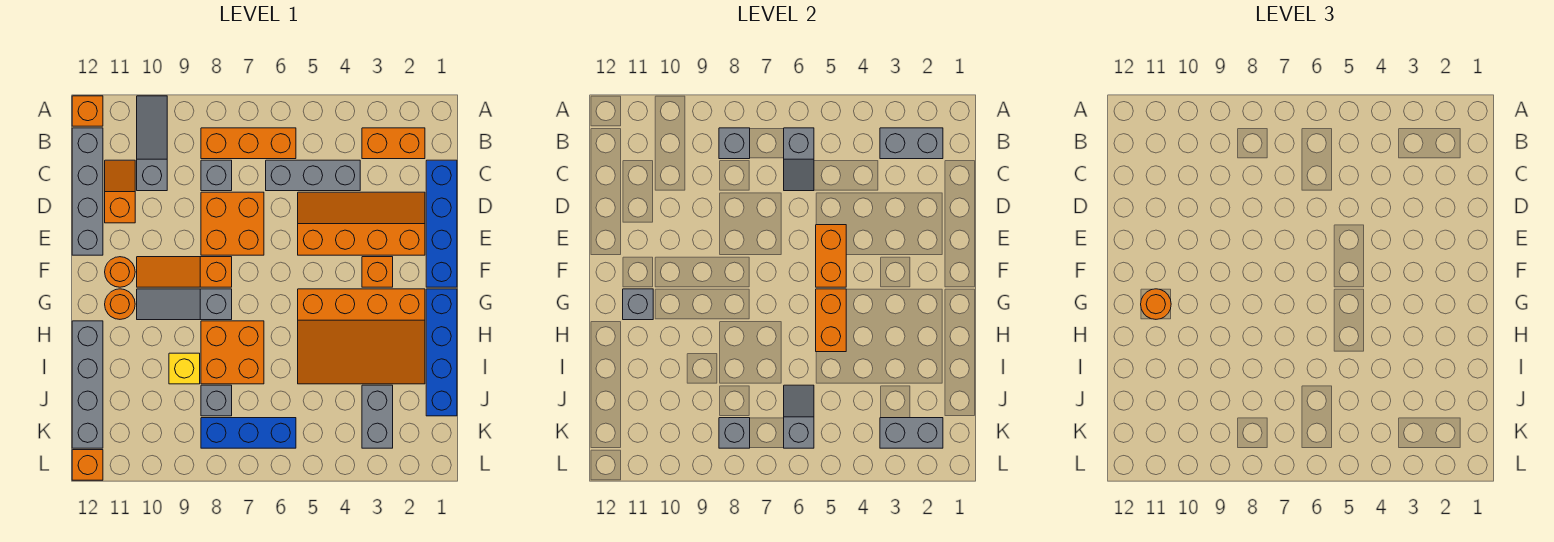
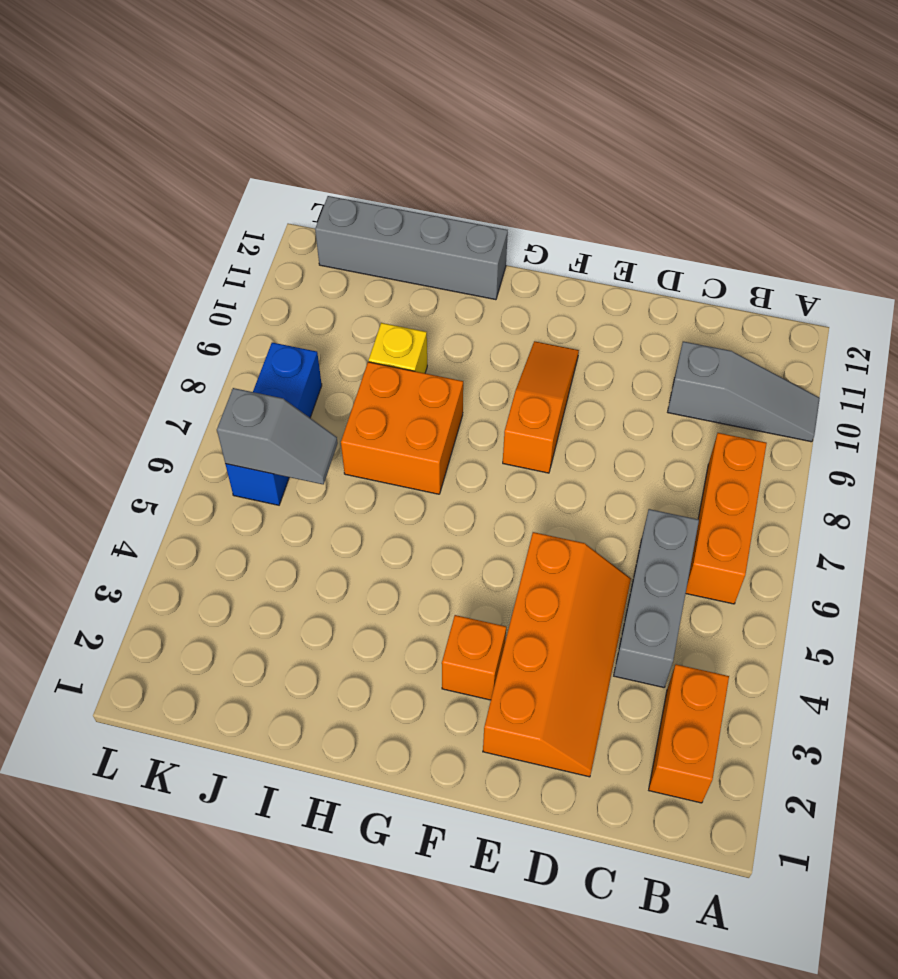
none -> orange 1x1 brick [72,96,103,126]
none -> grey 1x4 brick [72,128,103,255]
none -> blue 1x4 brick [426,160,457,287]
none -> grey 1x1 brick [201,160,232,191]

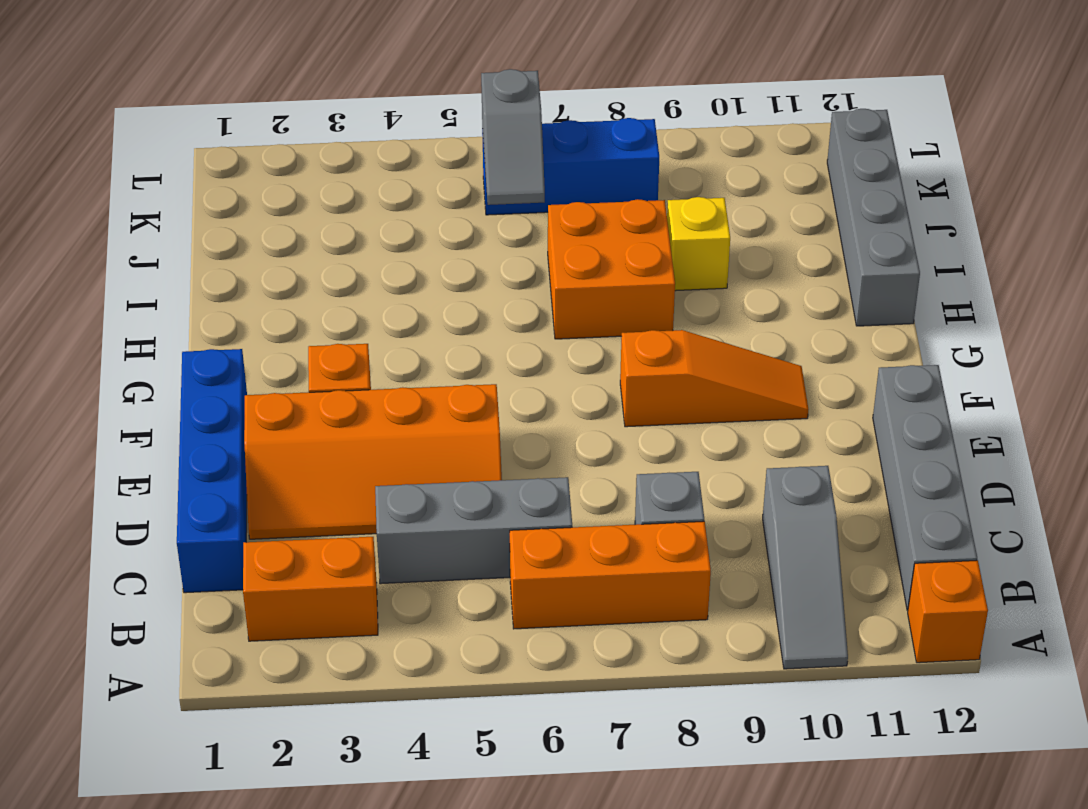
none -> orange 1x2 slope [105,160,135,223]
none -> orange 2x2 brick [201,192,264,255]
none -> orange 1x1 round brick [105,257,135,287]
none -> blue 1x4 brick [426,289,457,416]

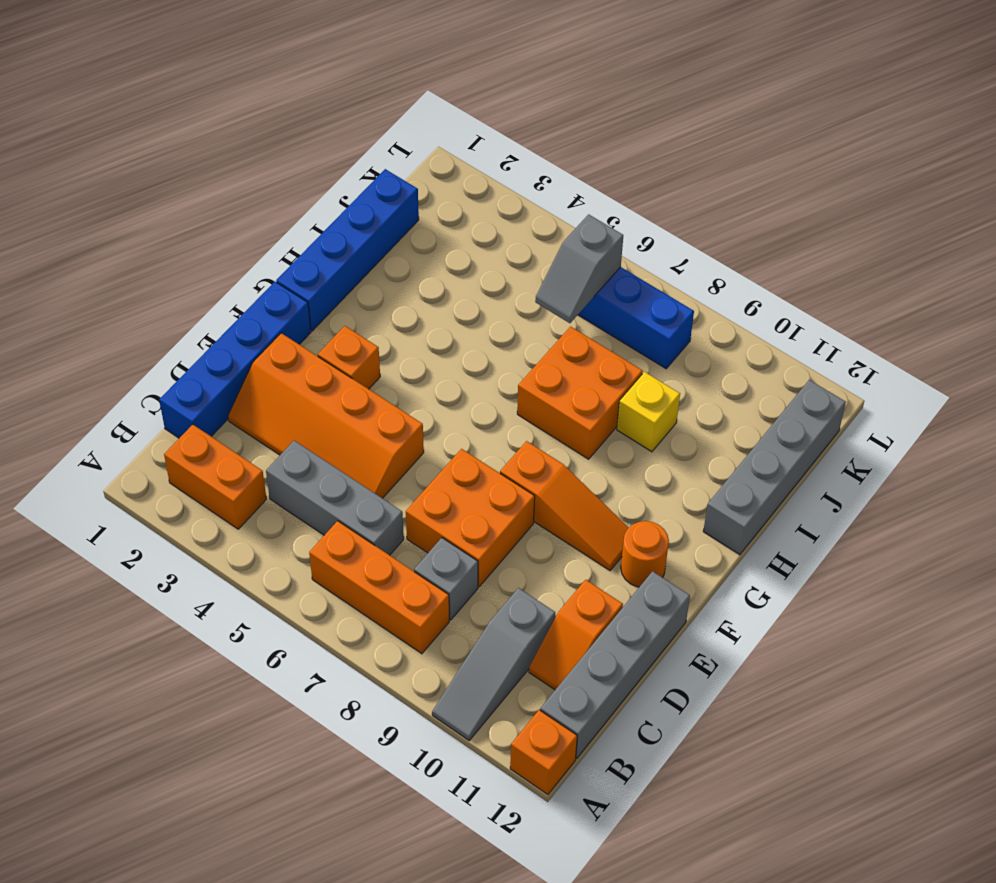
none -> orange 3x4 slope [298,289,425,384]
none -> grey 1x3 slope [137,289,232,320]
none -> orange 1x1 round brick [105,289,135,319]
none -> grey 1x2 brick [362,385,393,448]

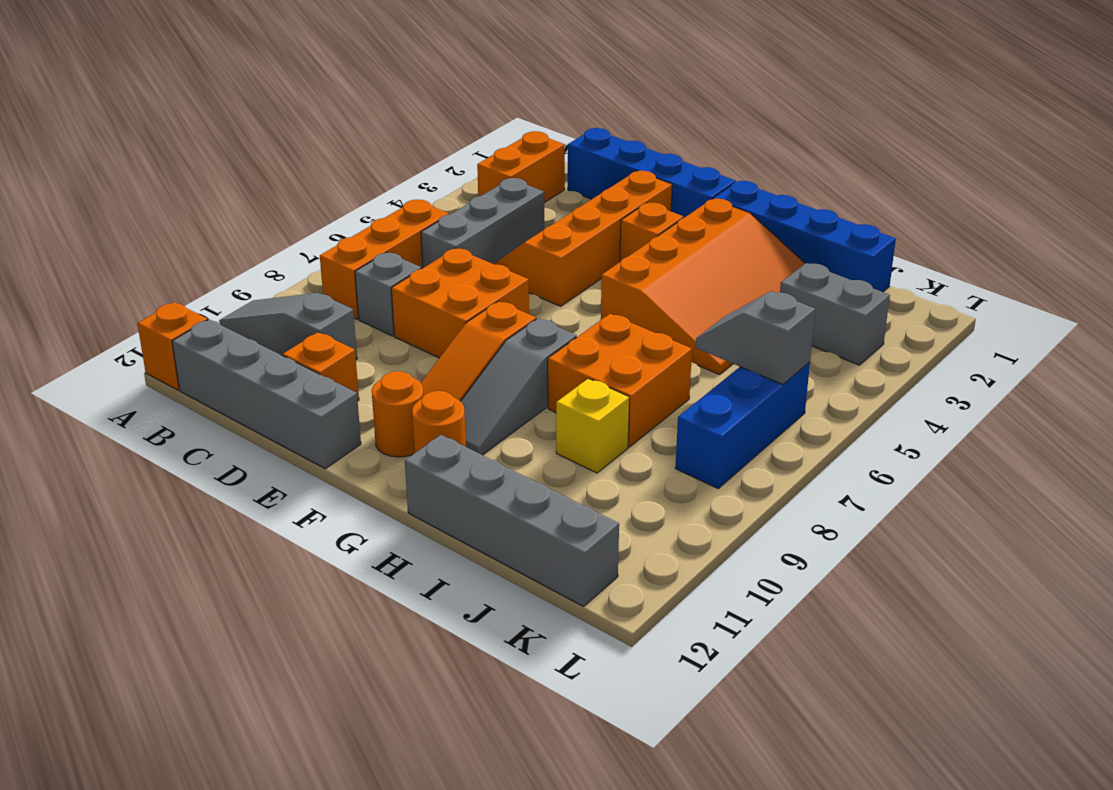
none -> grey 1x1 brick [201,385,232,416]
none -> orange 1x1 brick [72,450,103,480]
none -> grey 1x2 brick [880,128,943,159]
none -> grey 1x2 slope [784,128,814,191]

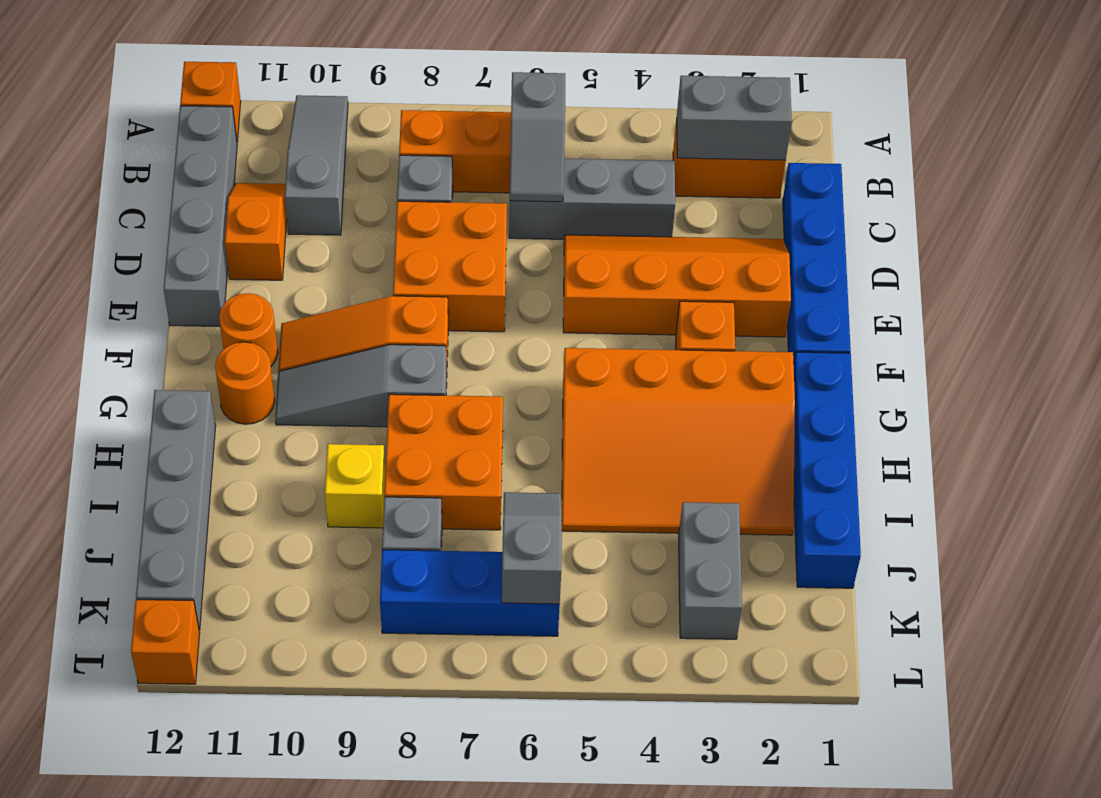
none -> grey 1x1 brick [719,128,750,159]
none -> orange 1x2 brick [816,225,846,287]
none -> orange 1x2 brick [816,289,846,352]
none -> grey 1x1 brick [623,289,653,320]

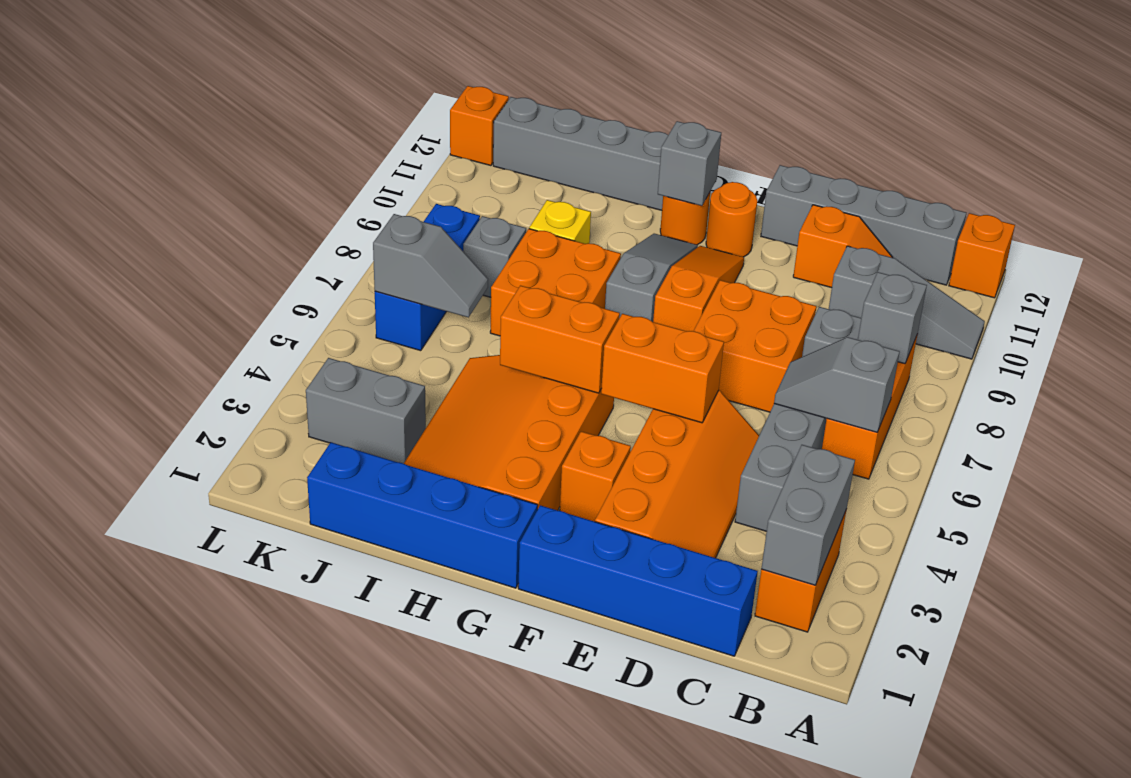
none -> grey 1x2 brick [880,418,943,448]
none -> grey 1x1 brick [719,418,750,448]
none -> orange 1x1 round brick [1141,289,1171,319]

